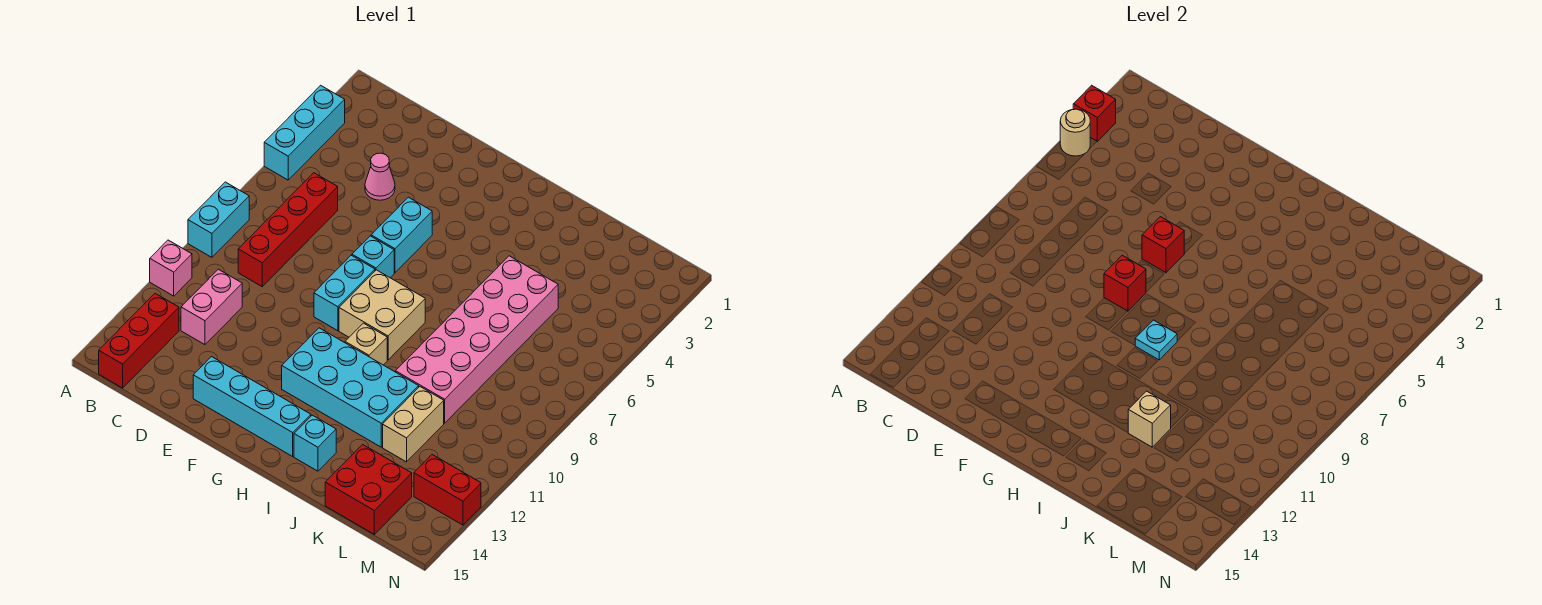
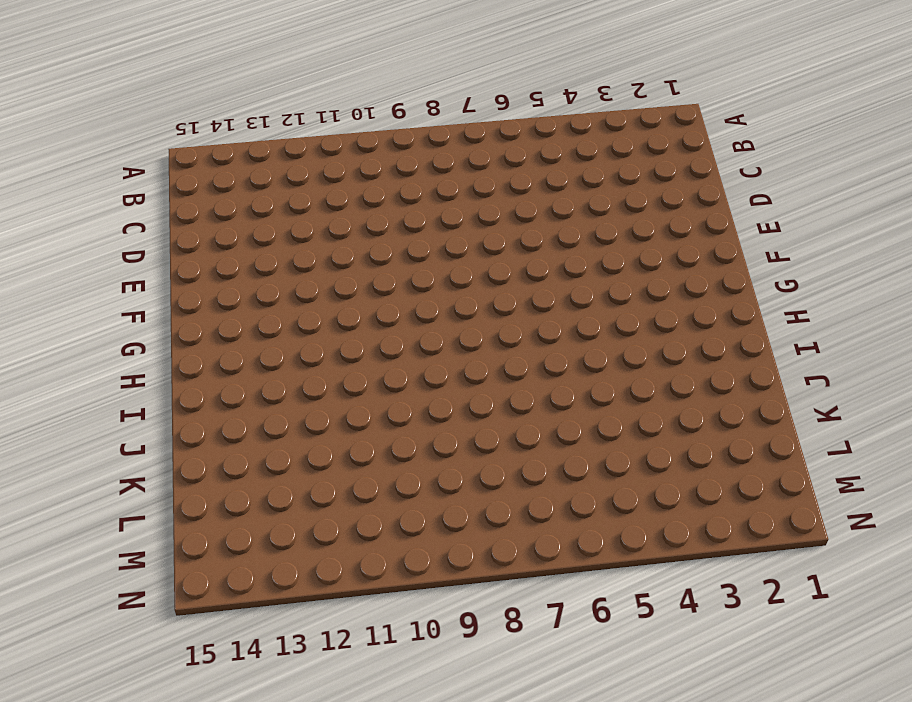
none -> cyan 1x3 brick [264,85,345,180]
none -> cyan 1x2 brick [188,182,249,257]
none -> pink 1x1 brick [150,240,192,296]

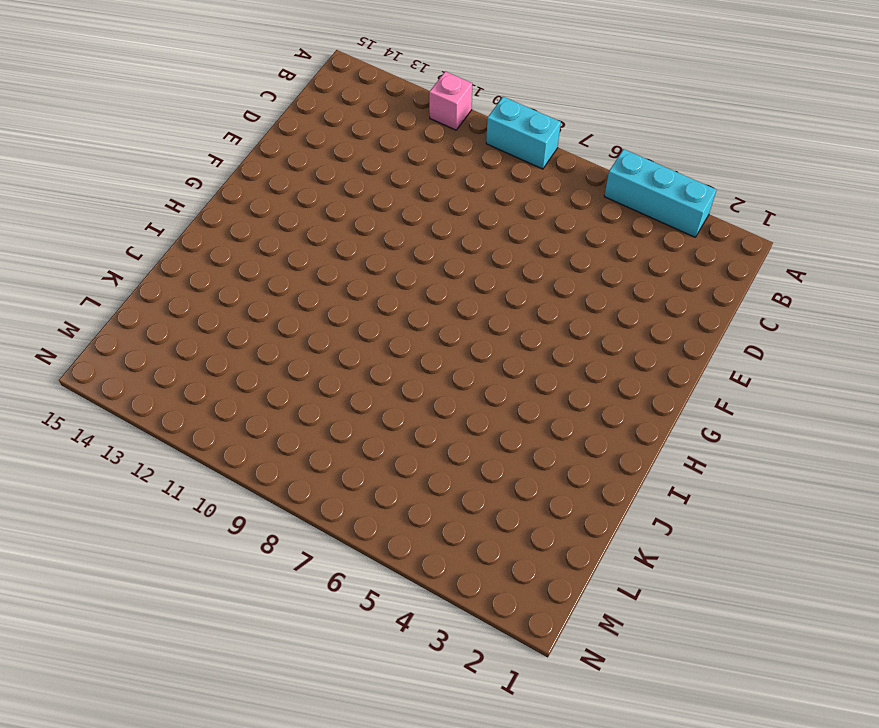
none -> red 1x3 brick [99,293,179,388]
none -> red 1x4 brick [238,173,338,287]
none -> pink 1x2 brick [181,269,242,345]

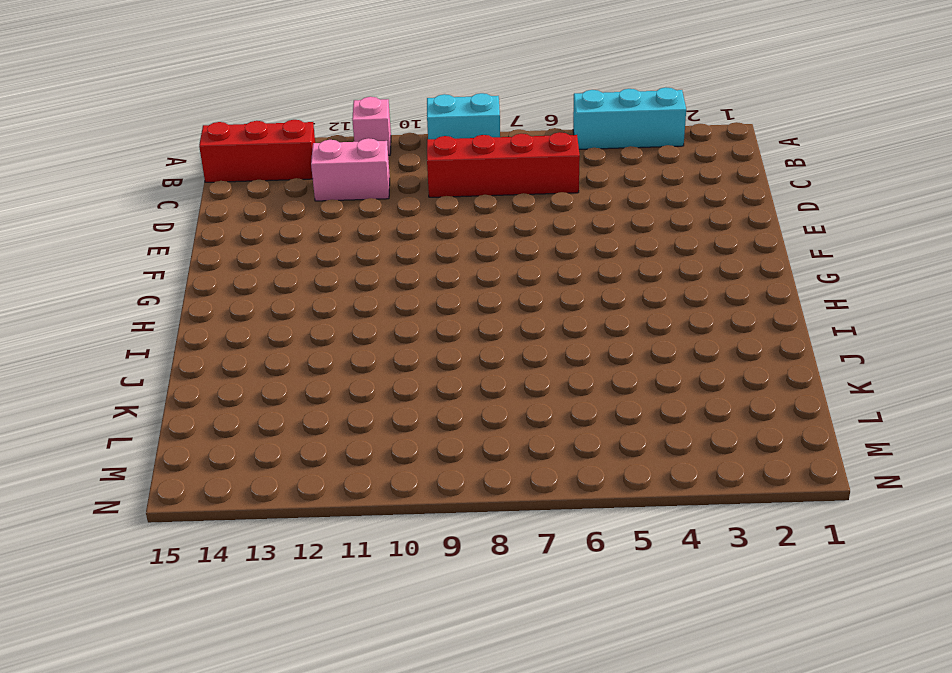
none -> pink 1x1 cone [365,153,395,200]
none -> cyan 1x4 brick [193,357,311,456]
none -> cyan 1x2 brick [371,197,432,273]

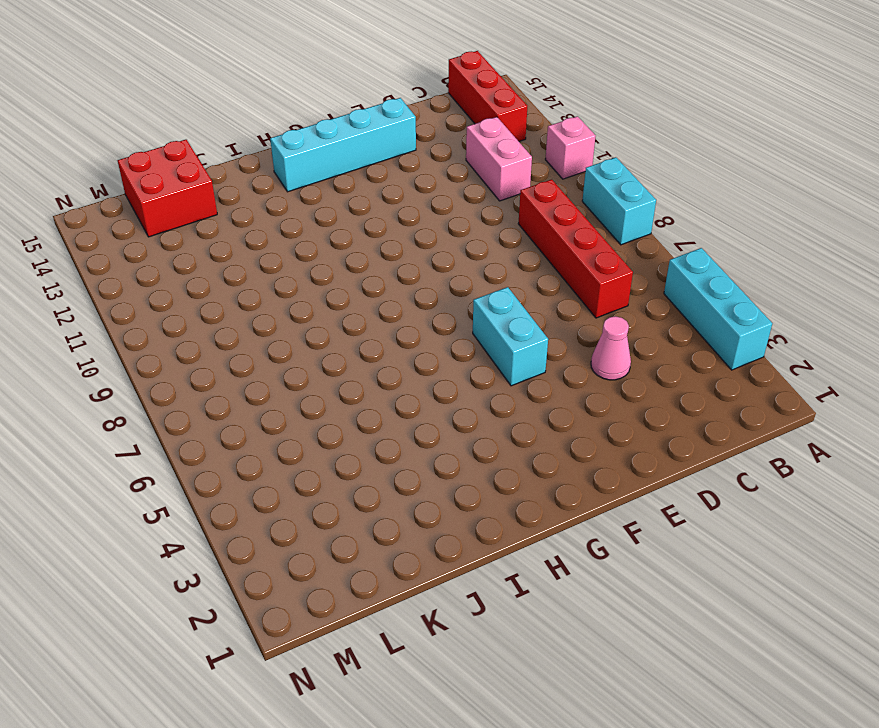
none -> cyan 1x1 brick [352,236,394,278]
none -> cyan 1x2 brick [314,255,375,331]
none -> tan 2x2 brick [339,270,425,360]

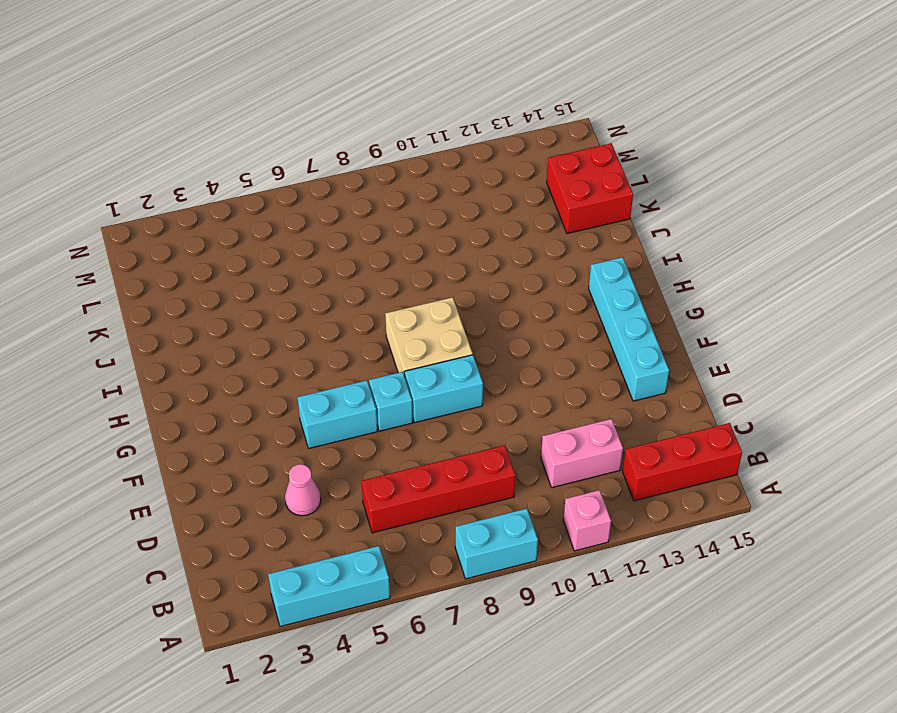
none -> cyan 2x4 brick [282,328,419,447]
none -> tan 1x1 brick [345,323,387,365]
none -> cyan 1x1 brick [294,415,336,471]

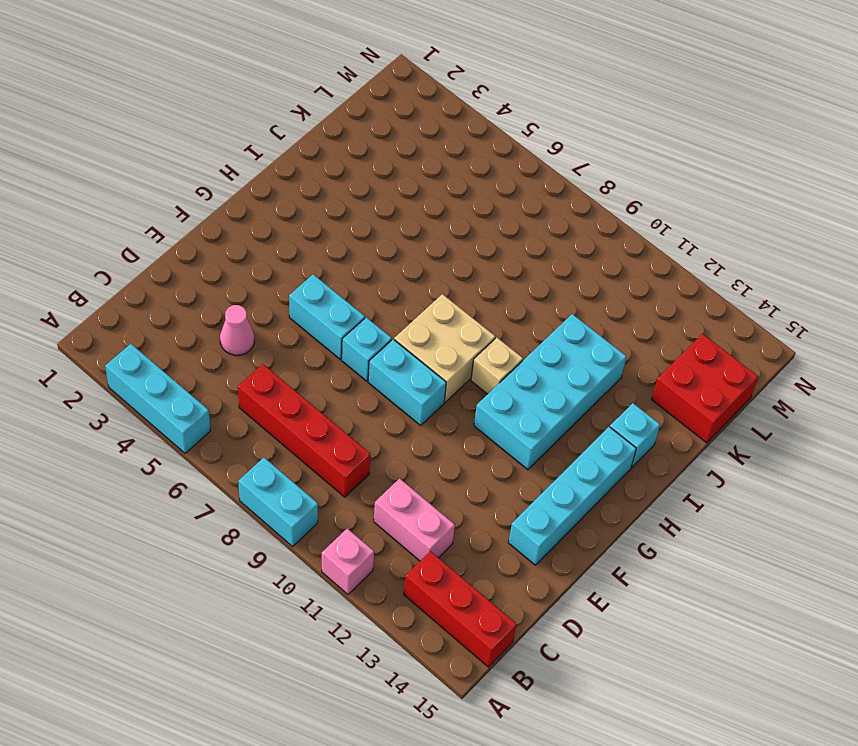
none -> pink 2x6 brick [396,256,558,423]
none -> tan 1x2 brick [383,387,444,462]
none -> red 1x2 brick [414,455,481,525]

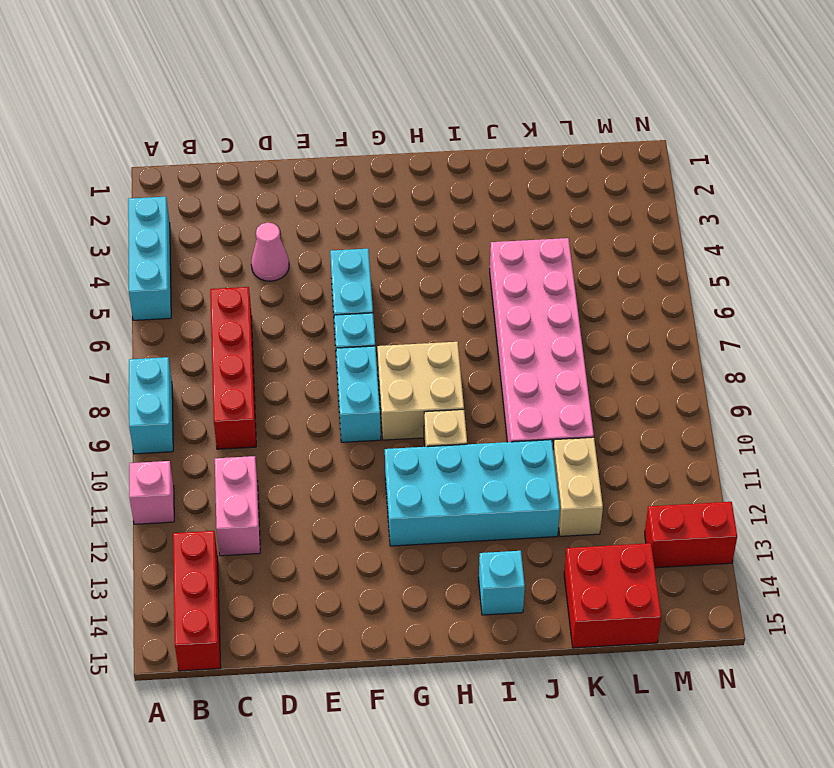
none -> cyan 1x4 brick [193,357,311,456]
none -> red 1x1 brick [1073,85,1116,141]
none -> tan 1x1 round brick [1060,109,1090,156]

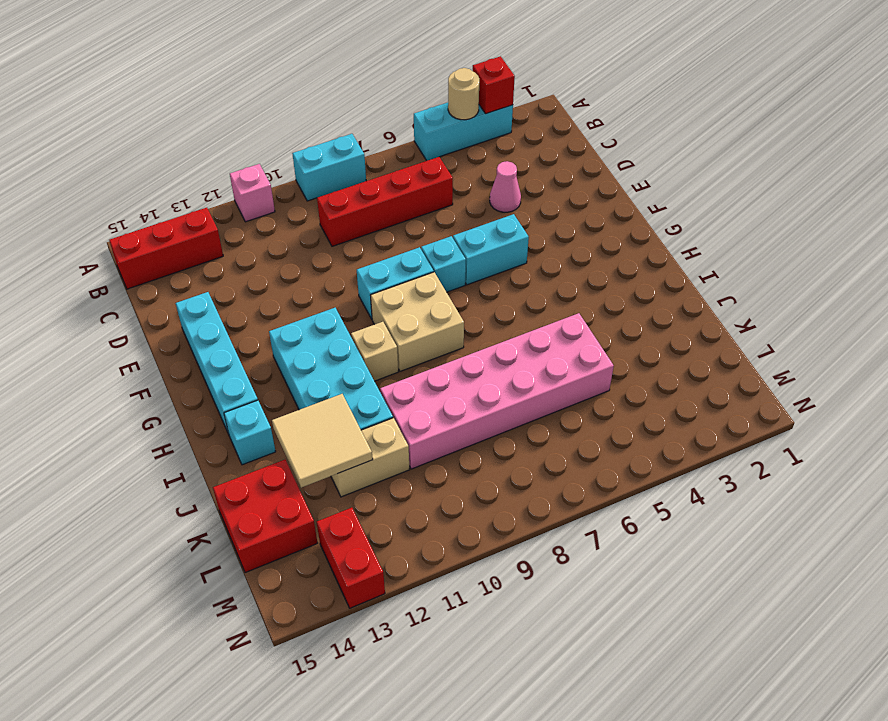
tan 2x2 tile [272,394,373,488] -> tan 1x1 brick [1128,391,1171,447]
none -> pink 1x2 brick [181,269,242,345]
none -> red 1x1 brick [1142,217,1184,273]
none -> red 1x1 brick [1104,255,1146,311]

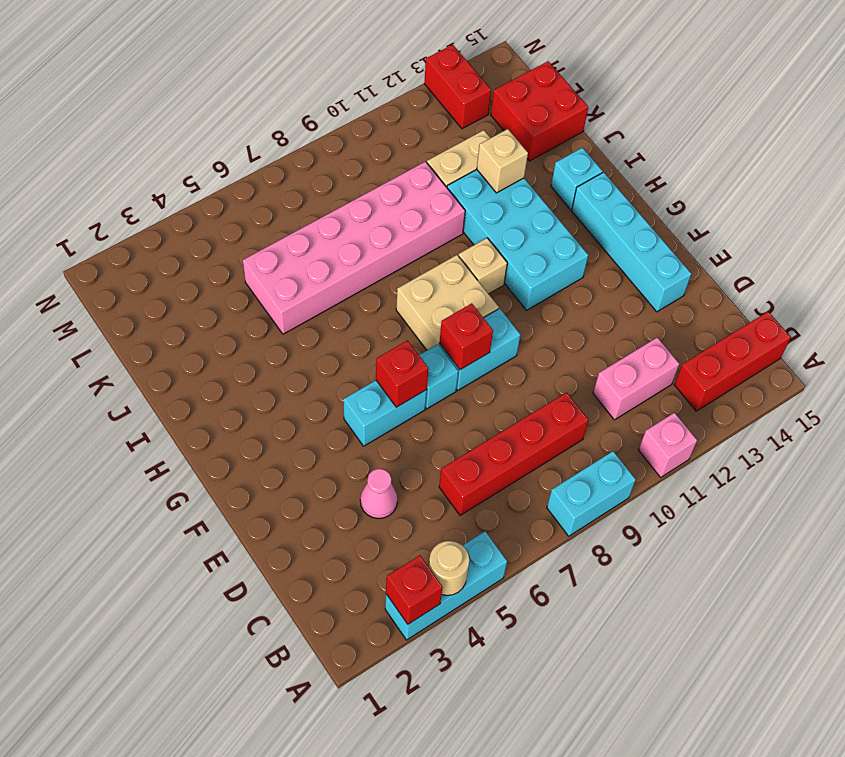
none -> cyan 1x1 plate [1135,320,1177,360]

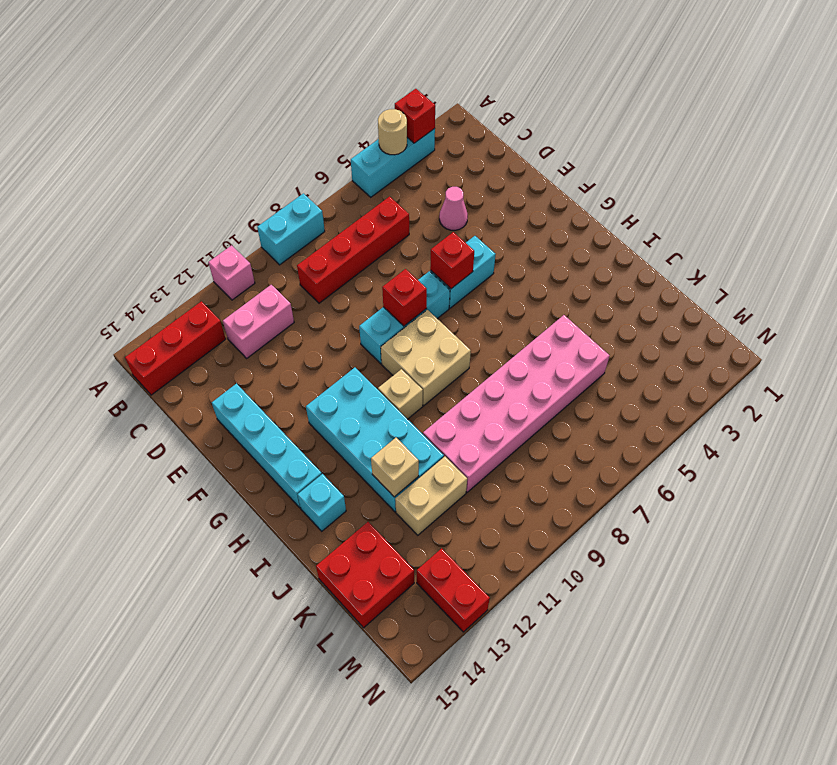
none -> cyan 1x1 plate [1135,320,1177,360]

